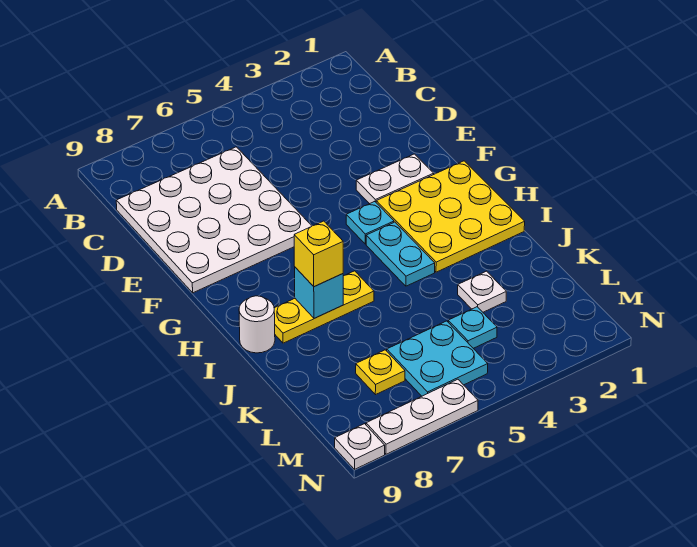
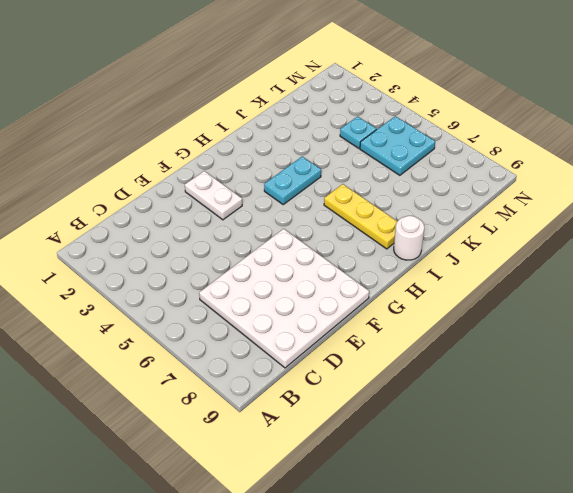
none -> yellow 3x3 plate [376,161,525,272]
none -> cyan 1x1 plate [346,202,394,244]
none -> white 1x1 plate [458,271,506,312]

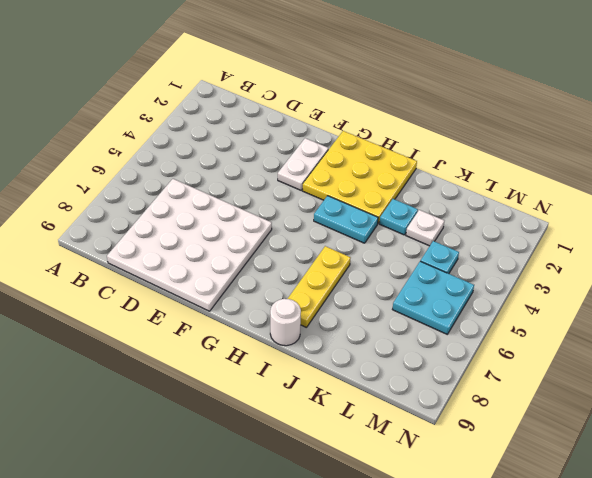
cyan 1x1 plate [380,199,418,235] -> cyan 1x1 plate moved to [346,202,394,244]
none -> yellow 1x1 plate [356,350,405,395]
none -> white 1x3 plate [366,379,478,454]
none -> white 1x1 plate [335,424,385,469]

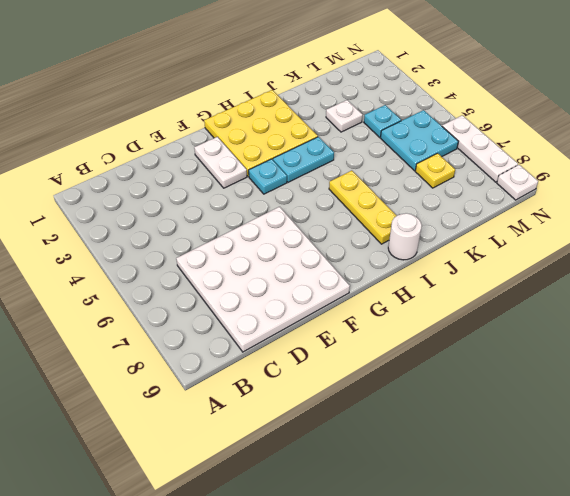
none -> cyan 1x1 brick [295,267,343,318]
none -> yellow 1x1 brick [294,221,343,287]

